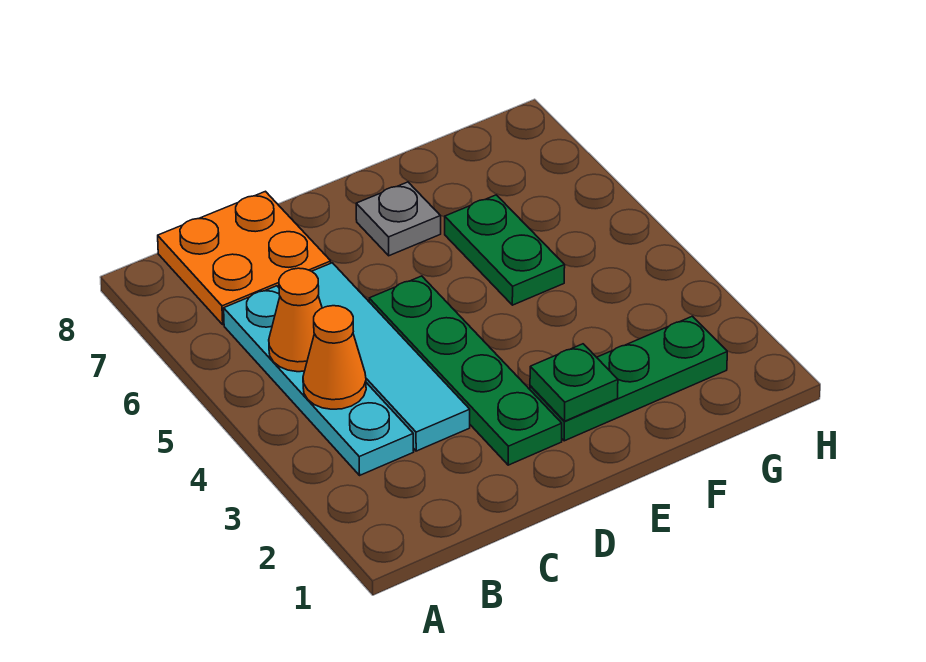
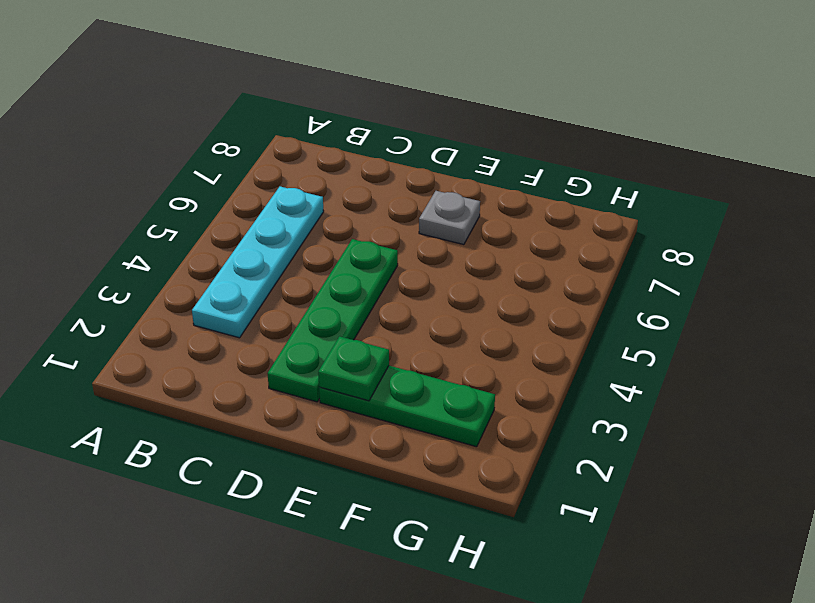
none -> orange 2x2 plate [158,191,331,325]
none -> cyan 1x4 tile [312,263,470,451]

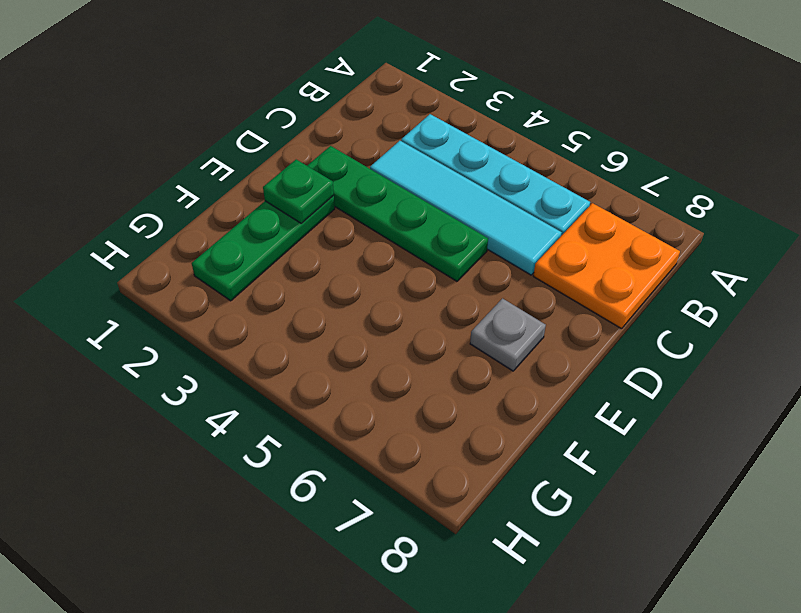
none -> green 1x2 plate [445,195,565,305]
none -> orange 1x1 cone [303,306,366,409]

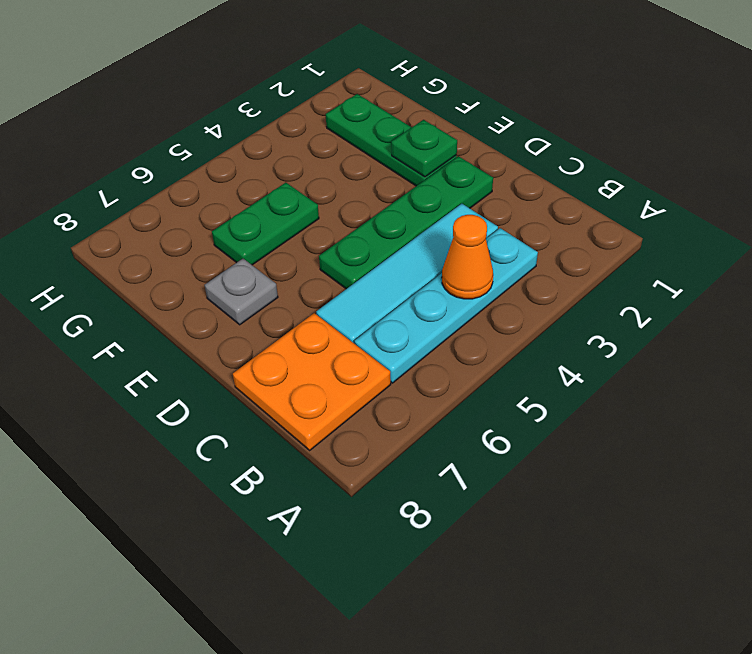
none -> orange 1x1 cone [269,268,322,372]

